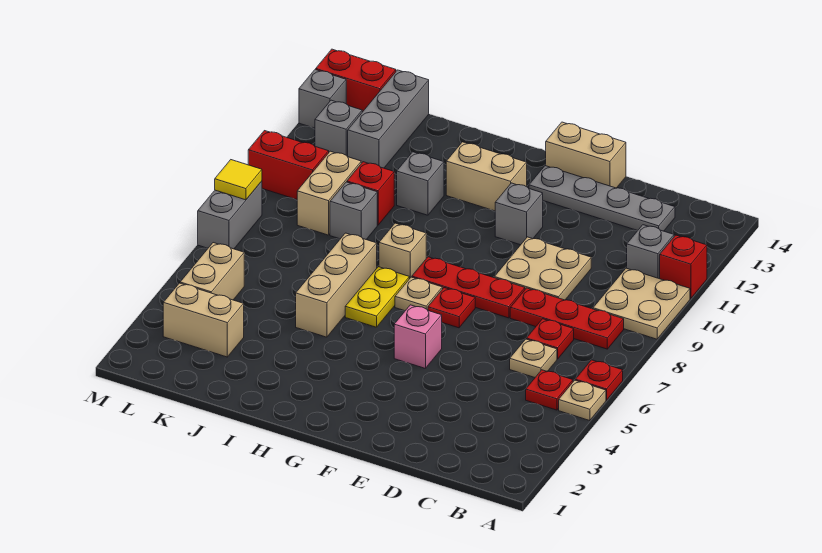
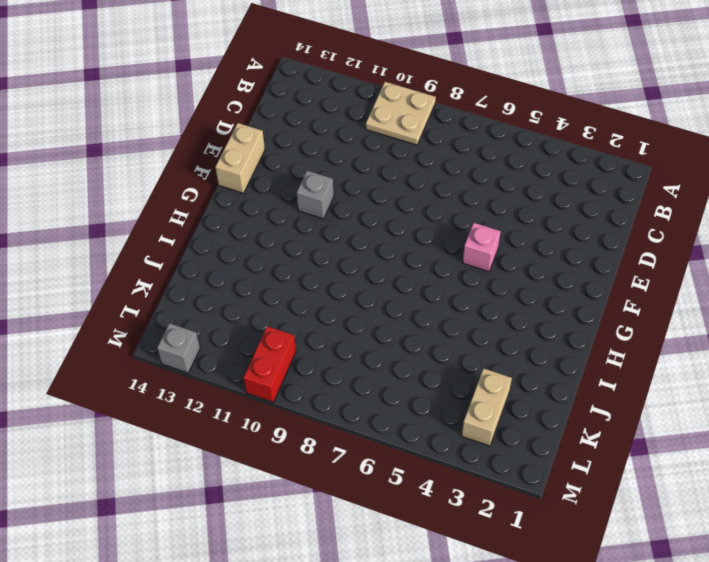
none -> tan 1x1 plate [559,380,606,421]
none -> red 1x1 plate [575,360,623,400]
none -> red 1x1 brick [660,235,707,299]
none -> red 1x1 plate [526,370,573,410]

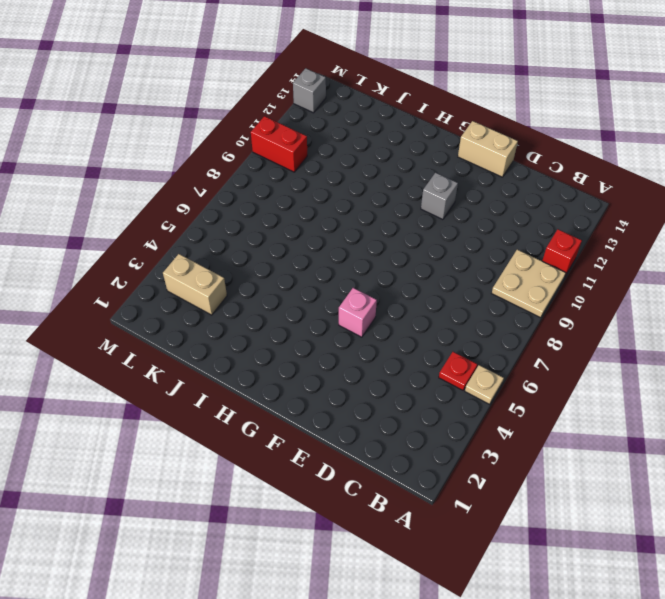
none -> red 1x1 plate [575,360,623,400]
none -> red 1x3 plate [510,288,624,349]
none -> grey 1x1 brick [627,225,674,279]
none -> tan 1x1 plate [510,339,557,377]

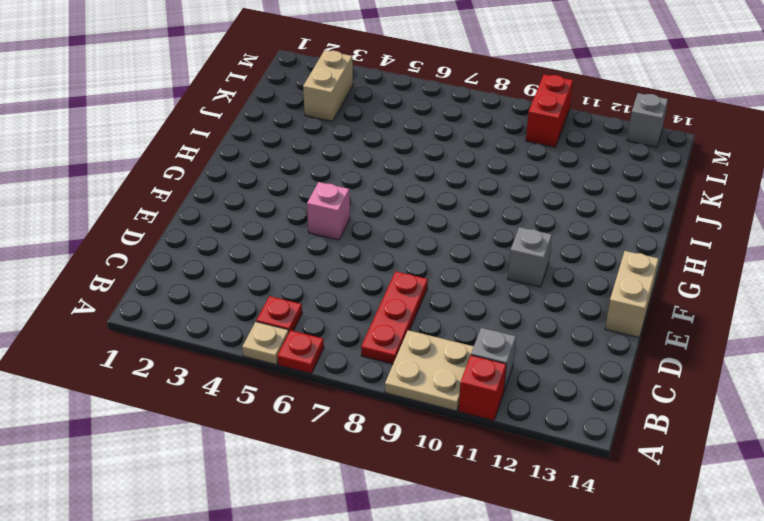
none -> tan 1x1 plate [510,339,557,377]
none -> red 1x1 plate [527,319,574,359]
none -> grey 1x4 plate [529,166,675,231]
none -> tan 2x2 plate [494,237,591,300]

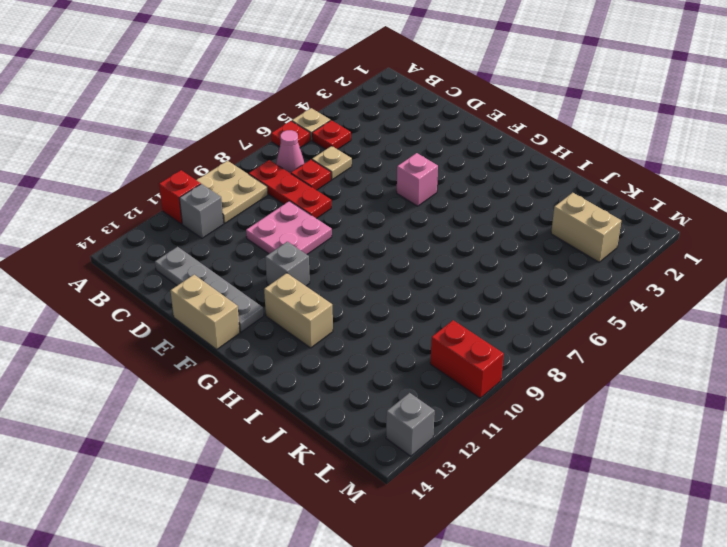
pink 1x1 cone [276,130,304,174] -> none
pink 2x2 plate [246,201,332,254] -> tan 2x2 plate [494,237,591,300]
none -> red 1x3 plate [412,257,525,318]
none -> red 1x1 plate [428,288,475,328]
none -> tan 1x1 plate [395,277,442,311]
none -> yellow 1x2 plate [345,267,409,327]

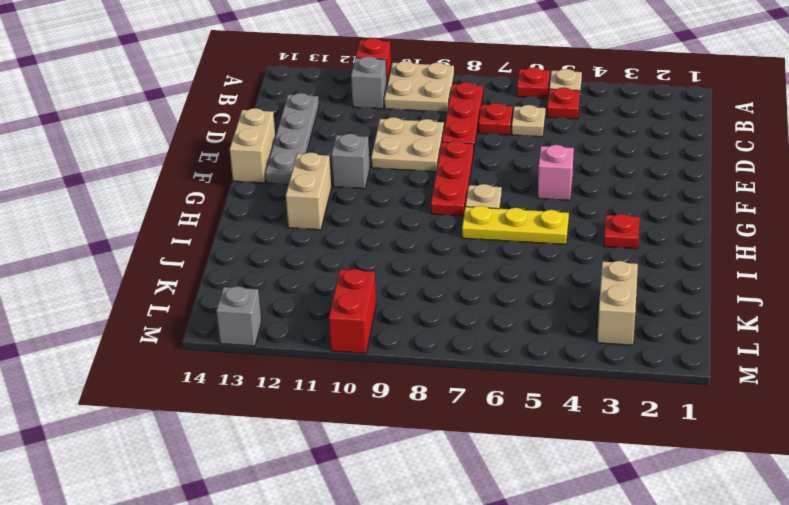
red 1x1 plate [604,214,640,249] -> red 1x1 plate moved to [428,288,475,328]
yellow 1x3 plate [462,206,569,244] -> yellow 1x2 plate [345,267,409,327]
none -> tan 1x1 brick [379,223,426,279]
none -> tan 1x3 brick [296,233,377,337]
none -> grey 1x1 brick [397,152,444,215]
none -> grey 1x1 brick [330,182,377,240]

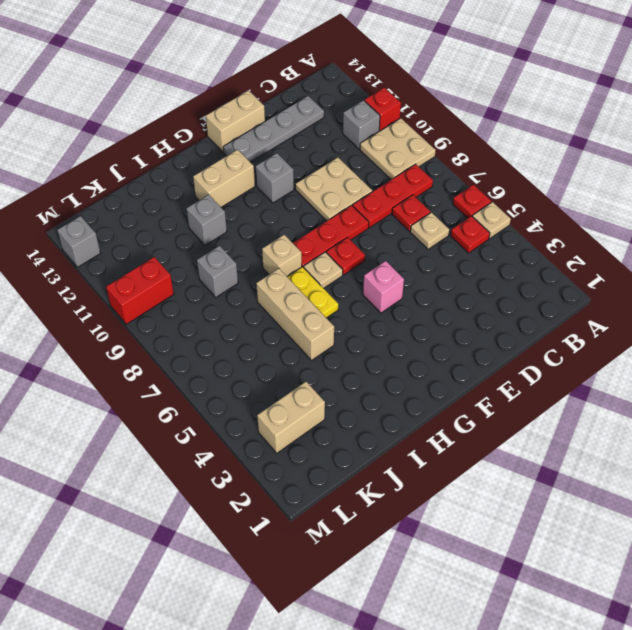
none -> red 1x1 brick [347,162,394,225]
none -> tan 1x2 brick [297,151,361,235]
none -> grey 1x3 brick [348,70,429,168]
none -> tan 1x2 brick [180,243,244,300]

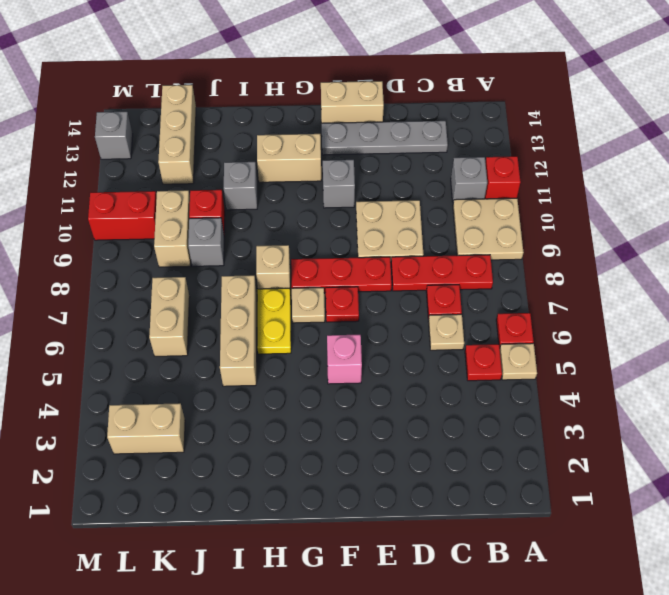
tan 1x2 brick [149,277,190,356] -> tan 1x2 brick moved to [180,243,244,300]
tan 1x3 brick [158,85,196,184] -> grey 1x3 brick [348,70,429,168]
none -> grey 1x1 brick [315,100,362,157]
none -> red 1x2 brick [316,49,396,112]
none -> grey 1x2 brick [198,181,262,249]
none -> yellow 1x1 tile [215,160,262,200]

